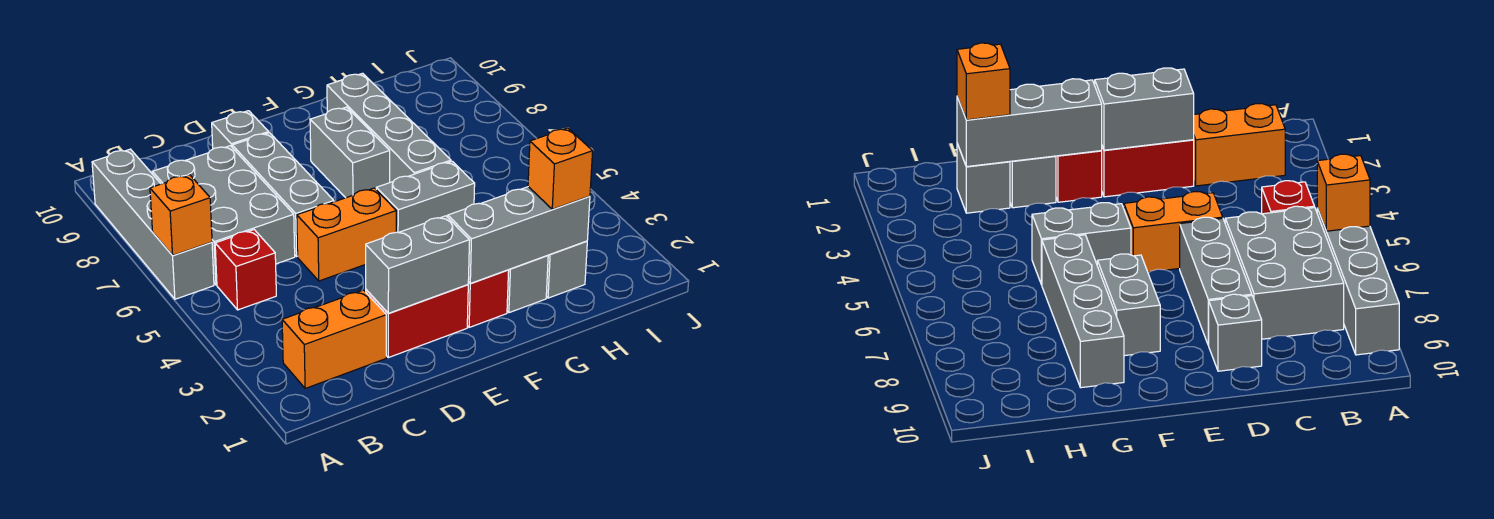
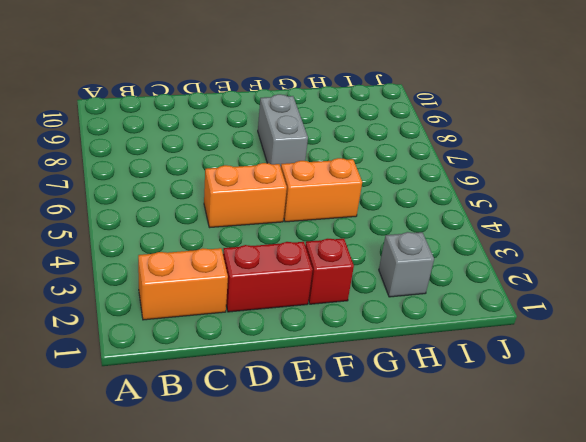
orange 1x2 brick [281,158,362,222] -> grey 1x2 brick [376,161,475,233]
none -> grey 1x4 brick [92,149,214,299]
none -> red 1x1 brick [215,230,276,310]
none -> grey 2x3 brick [153,146,295,285]

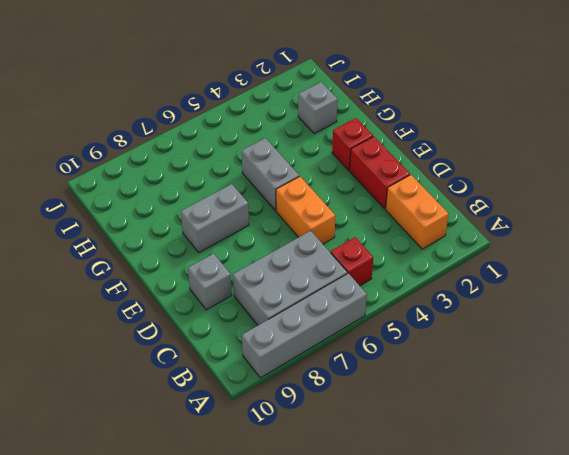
none -> grey 1x3 brick [232,133,334,256]
none -> grey 1x1 brick [507,256,548,313]
none -> grey 1x4 brick [327,73,451,182]

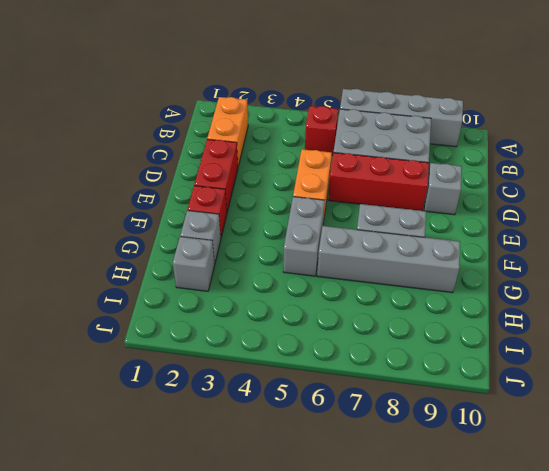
red 1x3 brick [328,153,429,211] -> grey 1x3 brick [232,133,334,256]
none -> orange 1x1 brick [150,175,212,255]
none -> grey 1x2 brick [366,216,470,313]
none -> grey 1x3 brick [448,187,590,283]

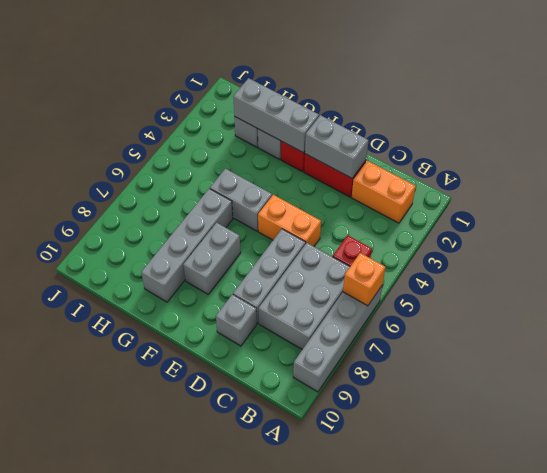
none -> orange 1x1 brick [528,128,593,209]

